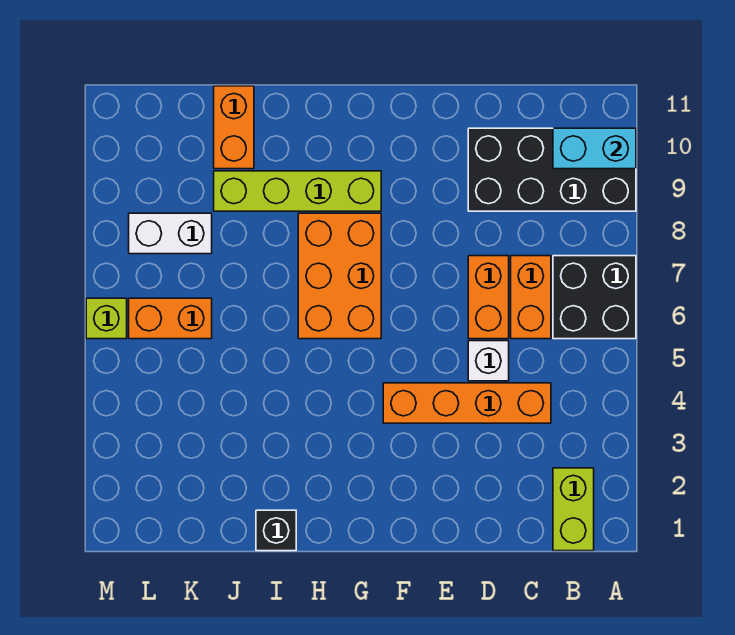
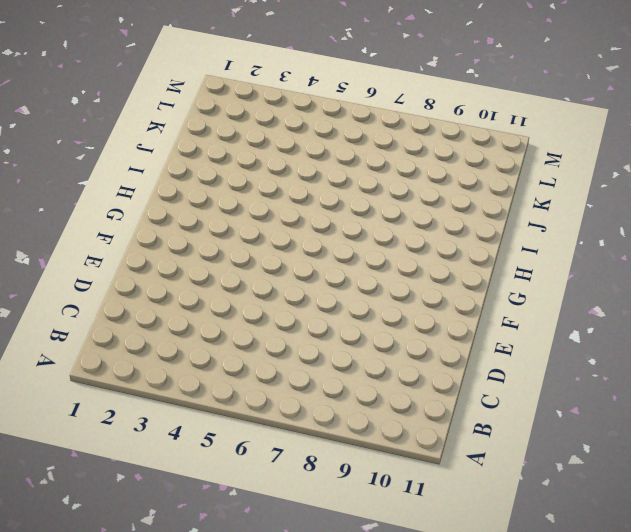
none -> black 2x2 brick [553,256,636,339]
none -> black 2x4 brick [468,128,636,211]
none -> lime 1x2 brick [553,468,594,551]

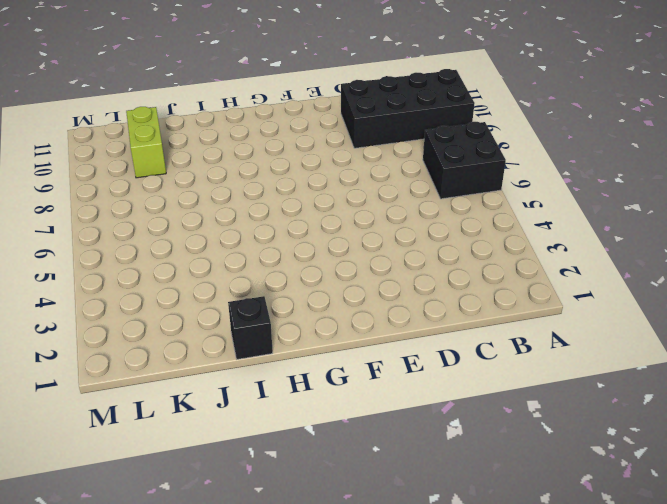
lime 1x2 brick [126,107,166,178] -> lime 1x2 brick moved to [553,468,594,551]
none -> orange 1x4 brick [383,383,551,423]
none -> orange 1x2 brick [511,256,551,339]
none -> white 1x1 brick [468,341,509,381]

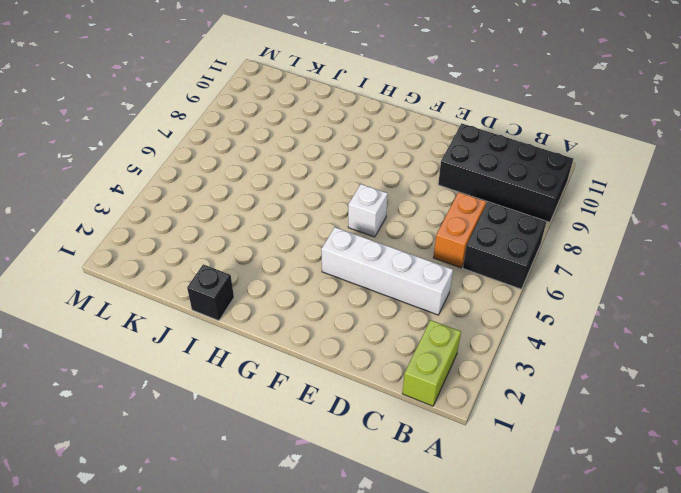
white 1x4 brick [321,227,453,315] -> orange 1x4 brick [383,383,551,423]
white 1x1 brick [348,184,388,237] -> white 1x1 brick moved to [468,341,509,381]
none -> orange 1x2 brick [468,256,509,339]
none -> orange 2x3 brick [298,213,381,339]
none -> lime 1x4 brick [214,171,381,211]

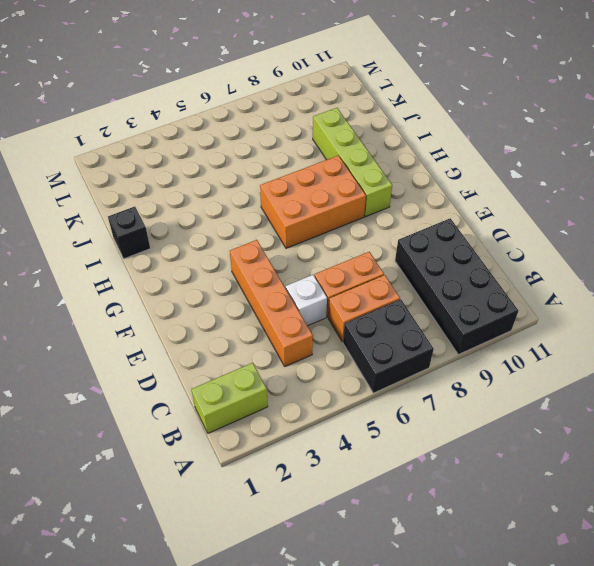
none -> orange 1x2 brick [214,86,254,169]
none -> orange 1x2 brick [129,298,212,339]
none -> white 1x2 brick [129,213,212,254]

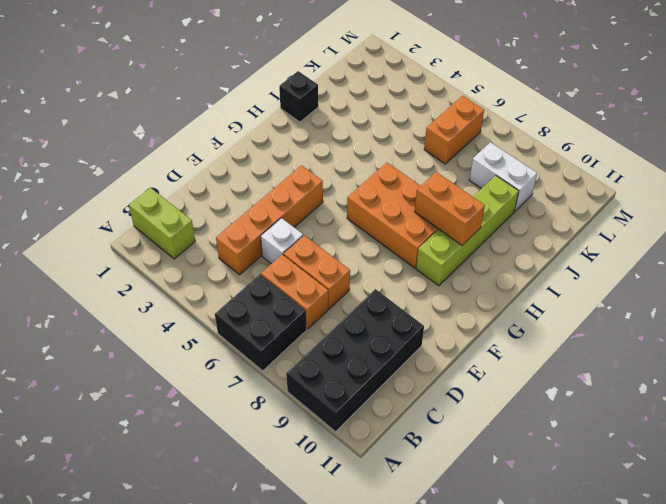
orange 1x2 brick [415,172,485,245] -> orange 1x2 brick moved to [214,86,254,169]
white 1x2 brick [469,142,537,211] -> white 1x2 brick turned to [129,213,212,254]
none -> lime 1x1 brick [86,298,127,339]
none -> cyan 1x2 brick [553,128,636,169]

